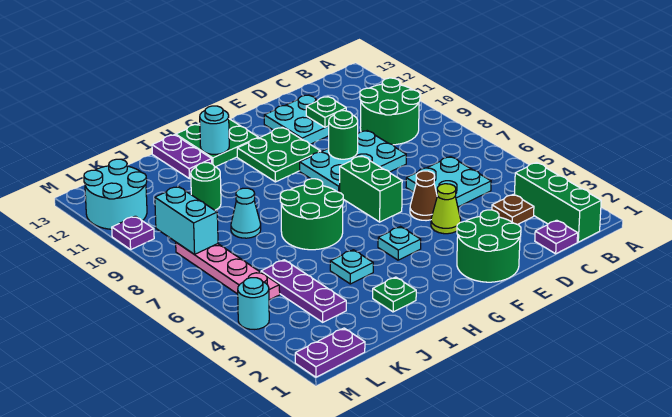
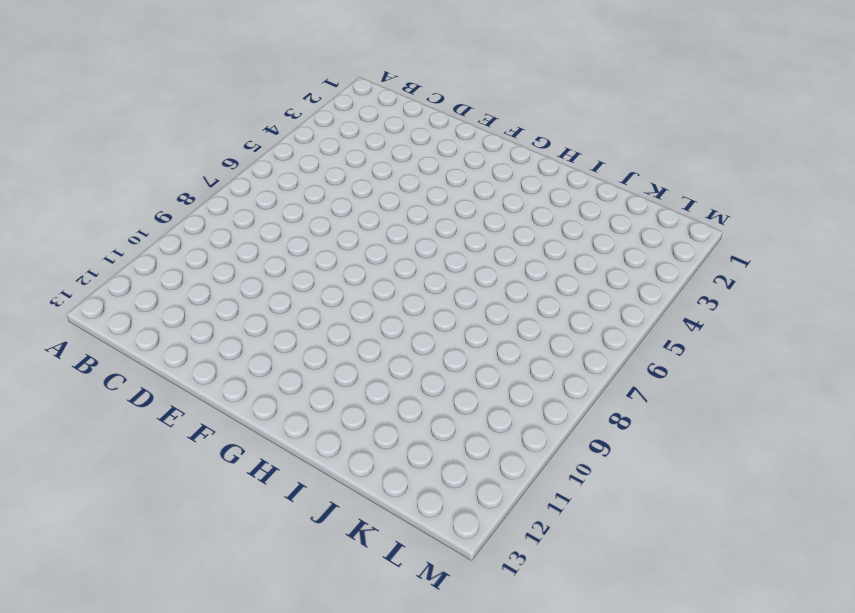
none -> green 1x3 brick [515,163,601,242]
none -> green 2x2 round brick [360,78,420,145]
none -> purple 1x1 plate [535,220,578,254]
none -> brown 1x1 plate [492,194,534,225]

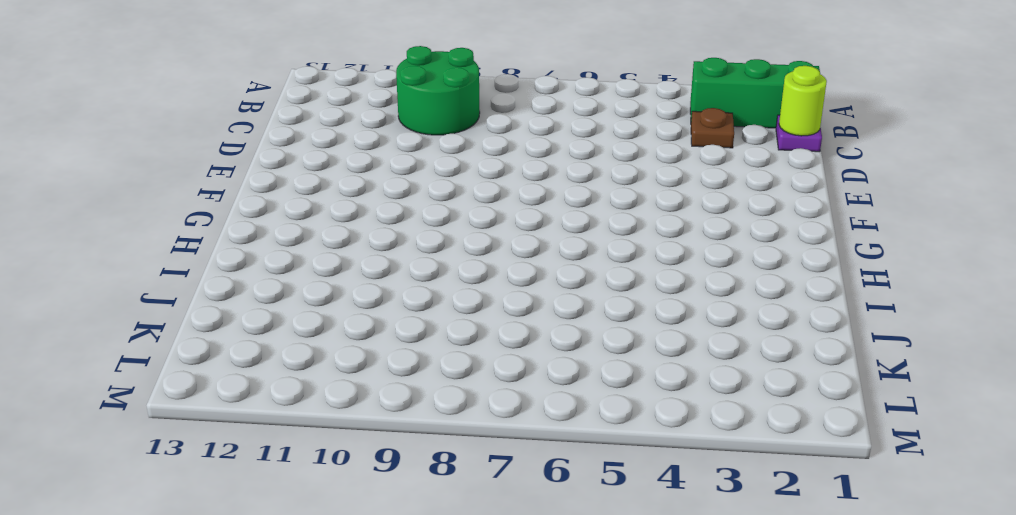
lime 1x1 round brick [779,66,827,136] -> none
none -> cyan 2x2 plate [406,157,491,207]
none -> cyan 2x3 plate [300,131,406,193]
none -> cyan 2x2 plate [264,95,329,144]
none -> green 2x2 round brick [457,210,521,282]

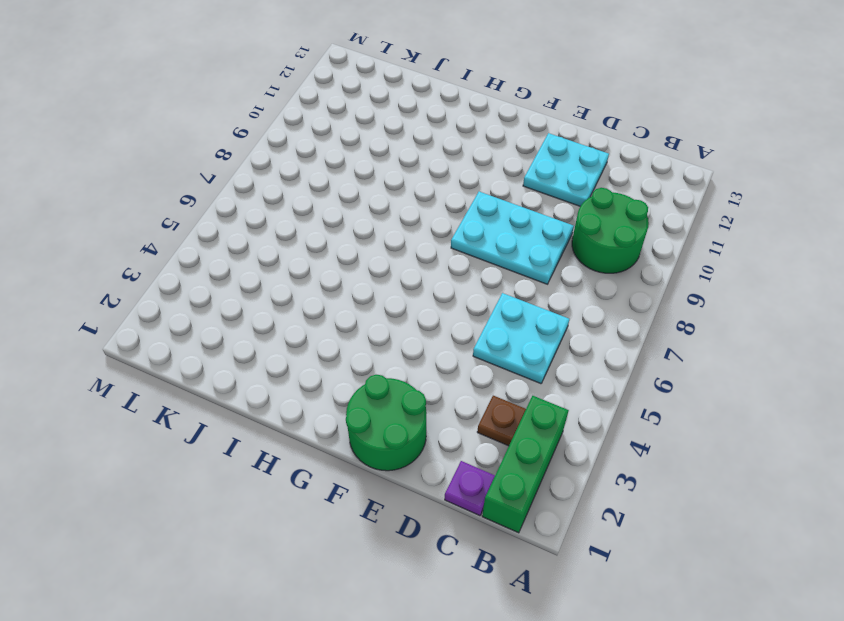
none -> lime 1x1 cone [431,184,461,234]
none -> brown 1x1 cone [410,171,437,221]
none -> green 1x2 brick [340,156,402,222]
none -> green 2x2 plate [237,127,321,182]

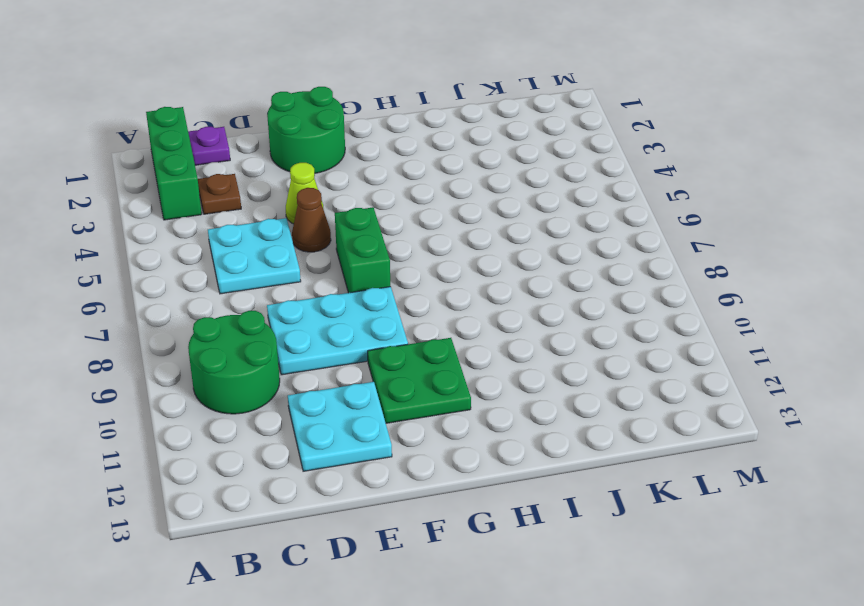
none -> cyan 1x1 plate [378,227,421,260]
none -> green 2x2 plate [176,119,259,167]
none -> green 2x2 round brick [280,179,343,250]
none -> green 1x1 plate [373,277,416,312]

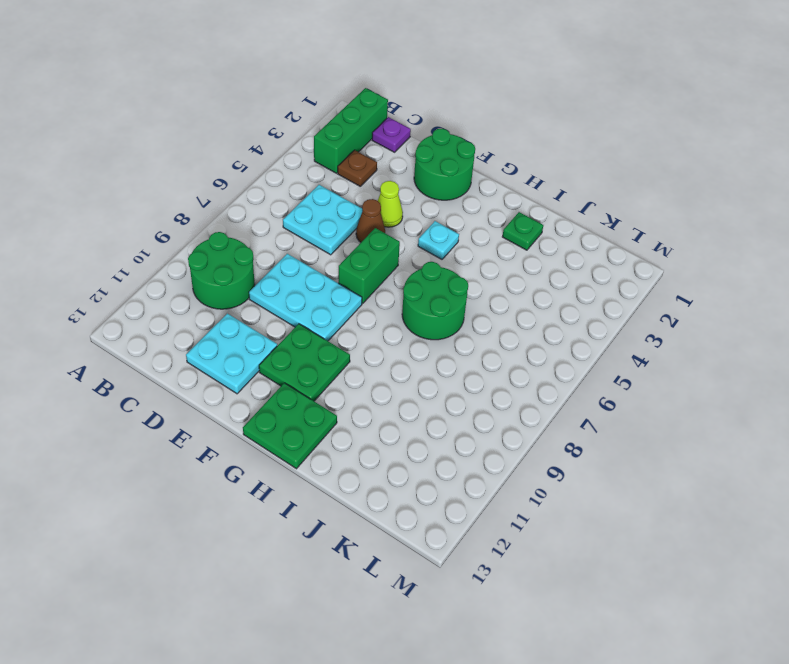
none -> cyan 1x1 plate [330,250,373,284]
none -> purple 1x2 plate [152,135,212,179]
none -> cyan 1x1 cone [231,188,261,238]
none -> green 1x1 round brick [191,163,221,210]

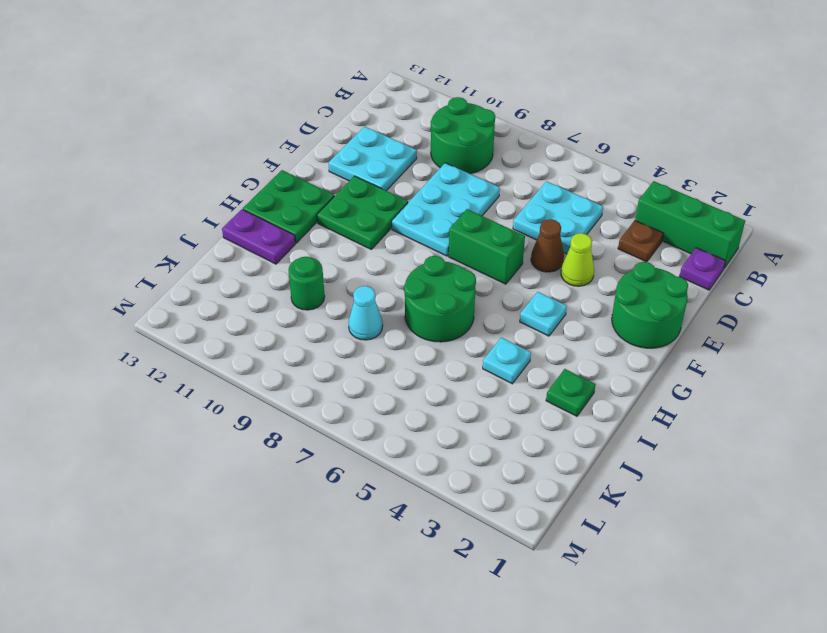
none -> purple 1x3 plate [261,260,346,322]
none -> purple 1x2 plate [295,328,365,377]
none -> pink 1x4 plate [176,242,280,300]
none -> cyan 2x2 round brick [84,159,147,229]

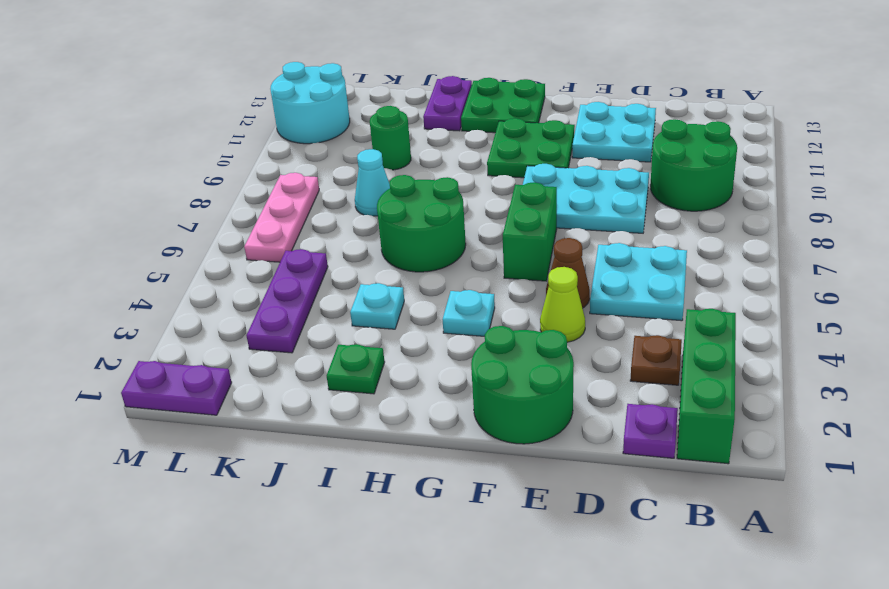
pink 1x3 plate [244,173,319,262] -> pink 1x4 plate [176,242,280,300]
none -> cyan 1x1 round brick [238,278,269,329]
none -> purple 1x1 plate [112,216,154,249]
none -> green 1x1 plate [306,97,346,127]
none -> green 1x1 round brick [329,111,358,159]

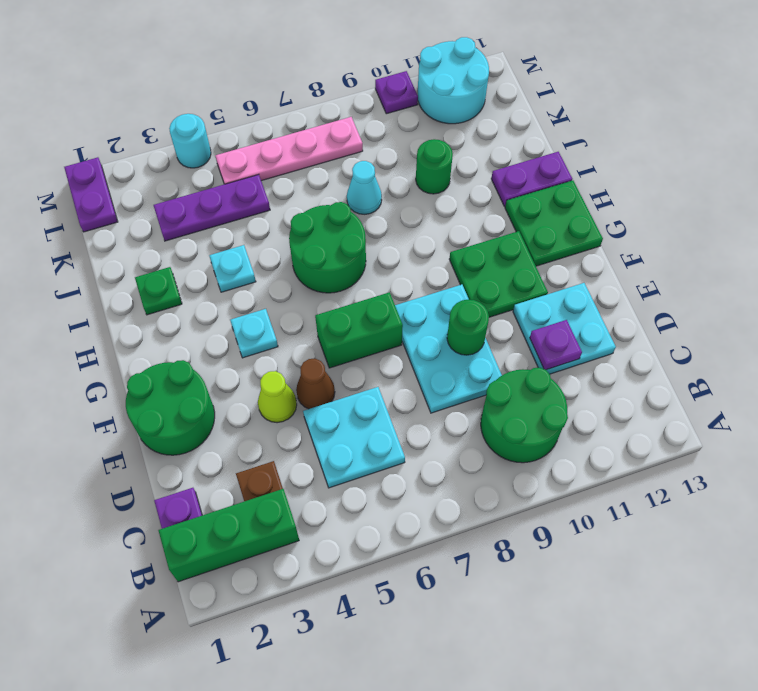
purple 1x1 plate [530,320,582,370] -> green 1x1 plate [306,97,346,127]
none -> cyan 1x1 round brick [200,106,229,154]
none -> cyan 1x2 brick [155,186,218,255]

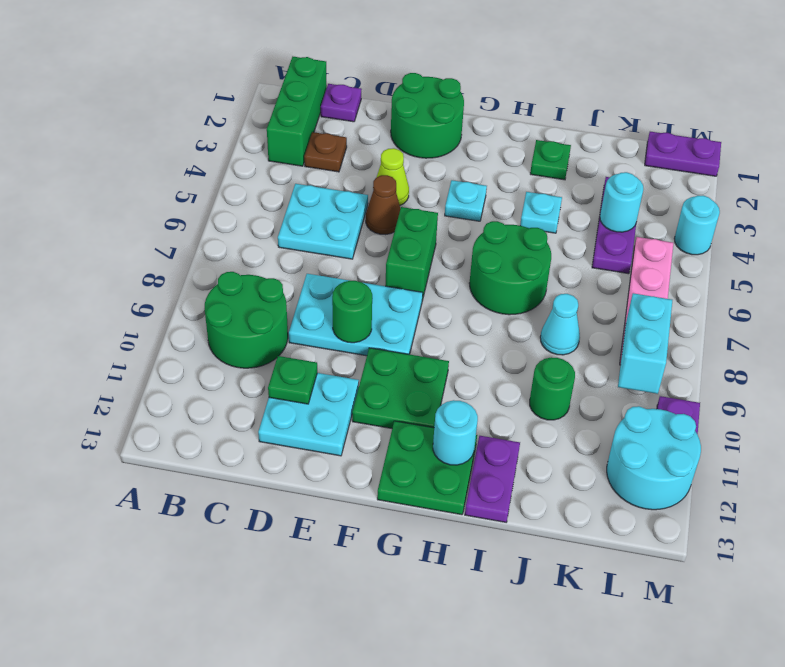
cyan 1x1 round brick [600,172,643,232] -> none

